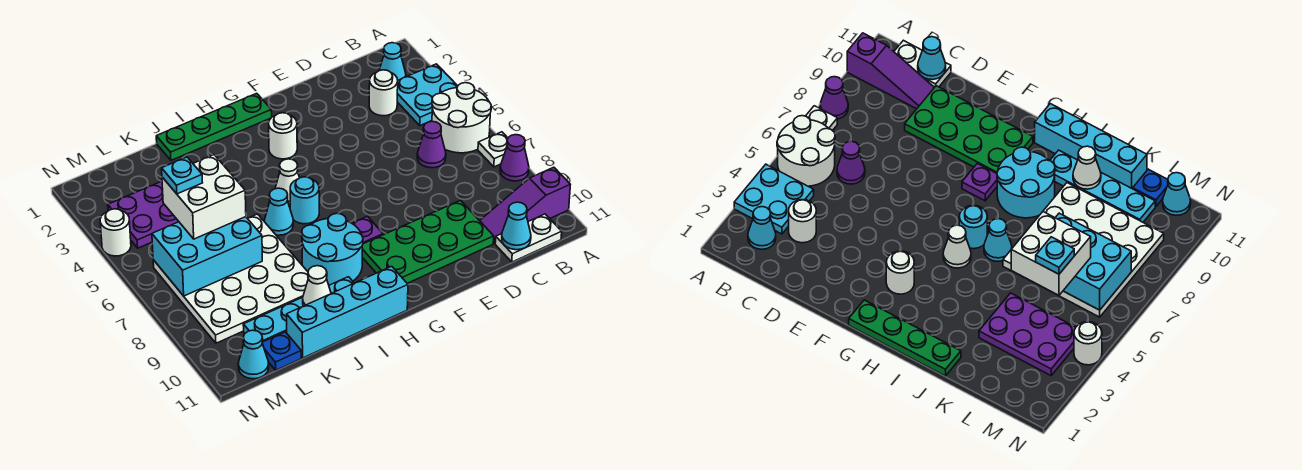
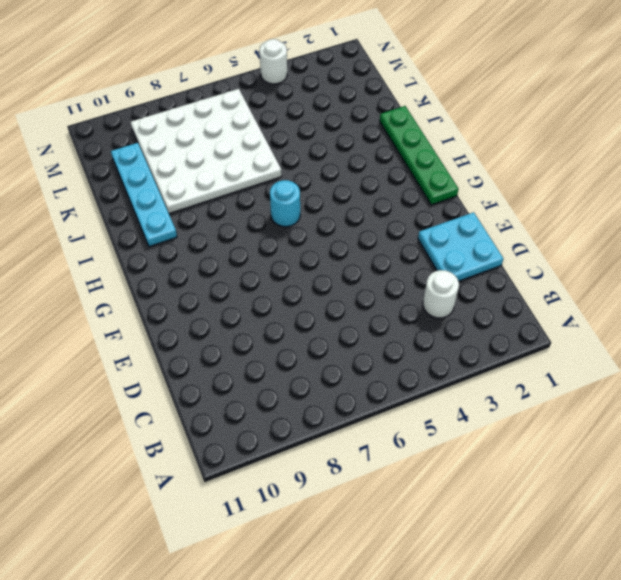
cyan 2x2 plate [418,212,503,281] -> cyan 2x2 plate moved to [397,64,458,125]
none -> white 2x2 round brick [432,83,491,153]
none -> white 1x1 plate [478,132,508,167]
none -> purple 1x1 cone [500,135,529,181]

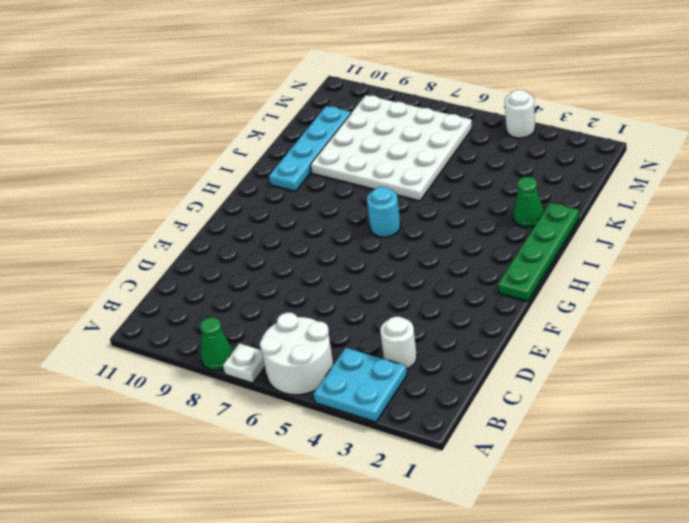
green 1x1 cone [200,317,233,370] -> purple 1x1 cone [500,135,529,181]
green 1x1 cone [513,177,544,228] -> none
none -> purple 1x3 slope [480,167,570,243]
none -> cyan 1x1 cone [379,43,406,80]
none -> white 1x2 plate [495,214,562,262]

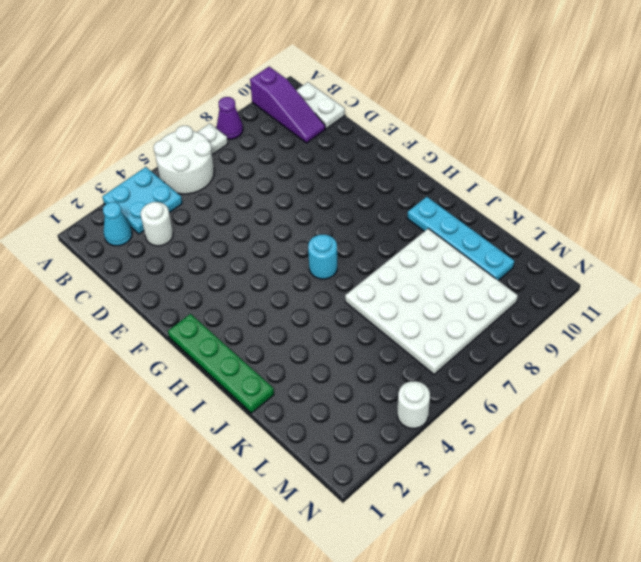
none -> purple 1x1 cone [417,121,446,168]
none -> green 2x4 plate [362,200,494,283]
none -> white 1x1 round brick [269,113,297,159]

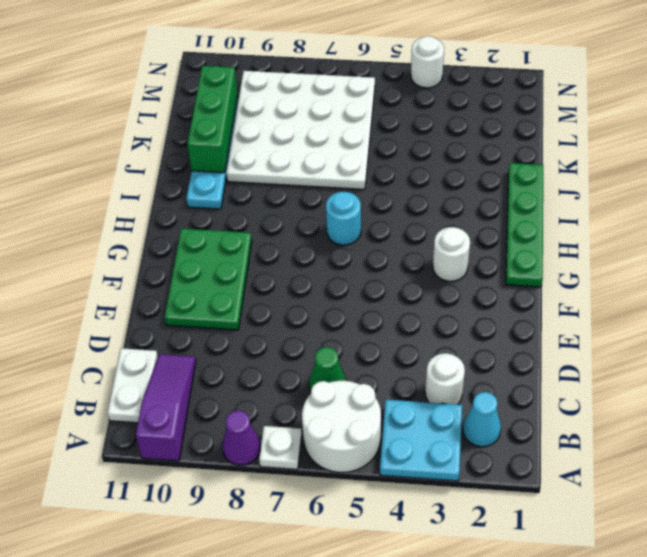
green 1x1 cone [309,347,346,391] -> purple 1x1 cone [417,121,446,168]
green 2x3 plate [165,229,252,330] -> green 2x4 plate [362,200,494,283]
green 1x3 brick [187,66,238,173] -> white 1x1 cone [303,266,331,306]
none -> purple 1x1 plate [352,216,383,244]
none -> white 1x1 cone [275,159,299,206]
none -> cyan 2x2 round brick [302,213,363,285]

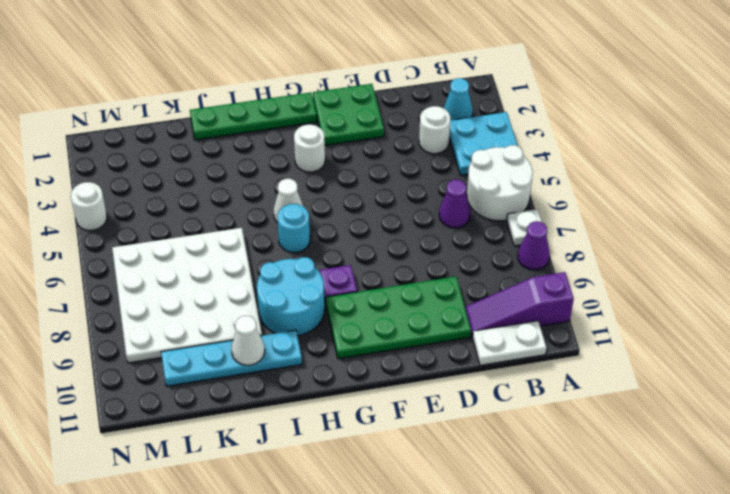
green 2x2 plate [313,84,384,145] -> none
none -> cyan 1x4 brick [287,266,408,358]
none -> cyan 1x1 cone [264,188,293,235]
none -> purple 2x3 plate [108,181,179,248]

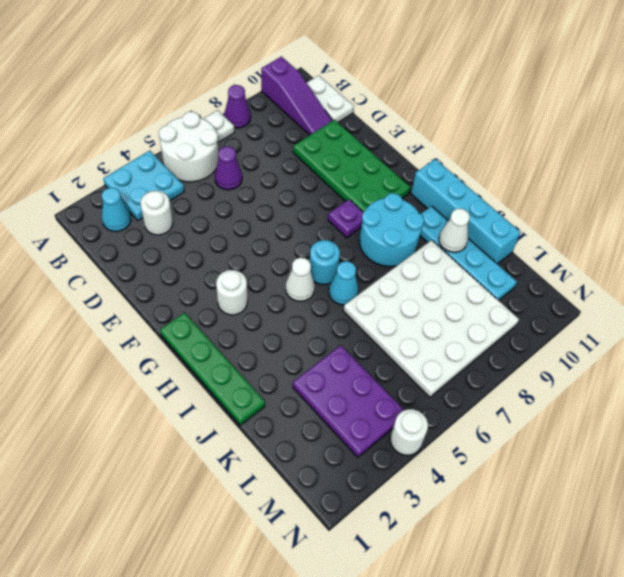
none -> blue 1x1 plate [262,332,301,370]
none -> cyan 1x1 cone [238,330,269,379]
none -> cyan 1x1 cone [502,202,531,250]

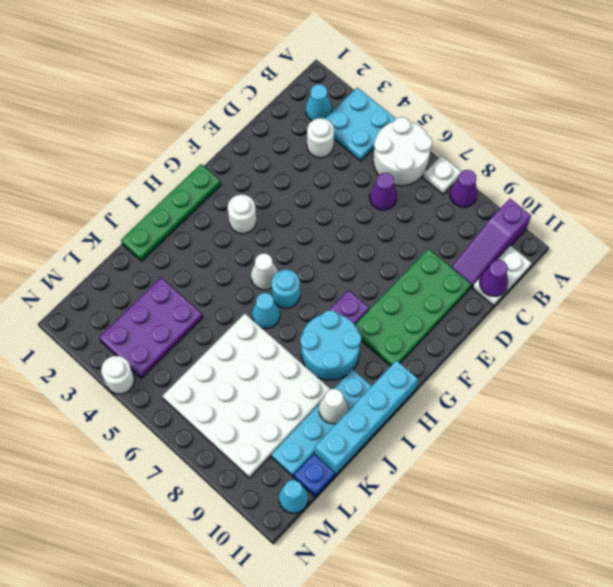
purple 1x1 cone [480,260,508,296] -> cyan 1x1 cone [502,202,531,250]
none -> cyan 2x3 brick [152,217,262,296]
none -> white 2x2 brick [162,155,246,239]
none -> cyan 1x1 plate [162,157,202,194]

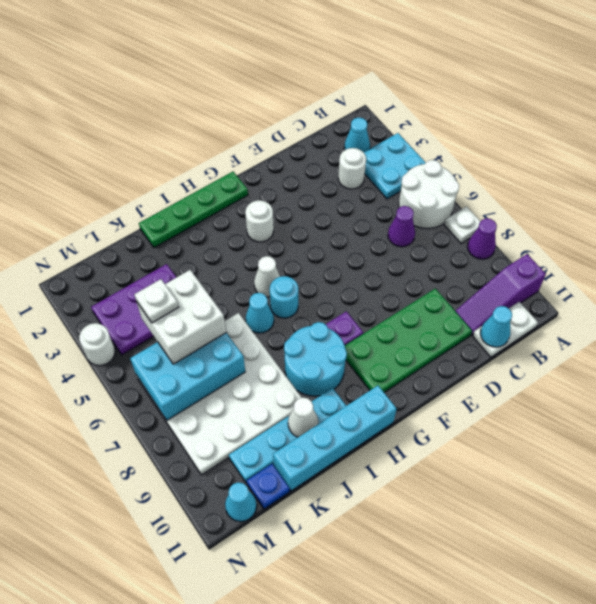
white 1x1 plate [134,279,178,323] -> cyan 1x1 plate [162,157,202,194]

